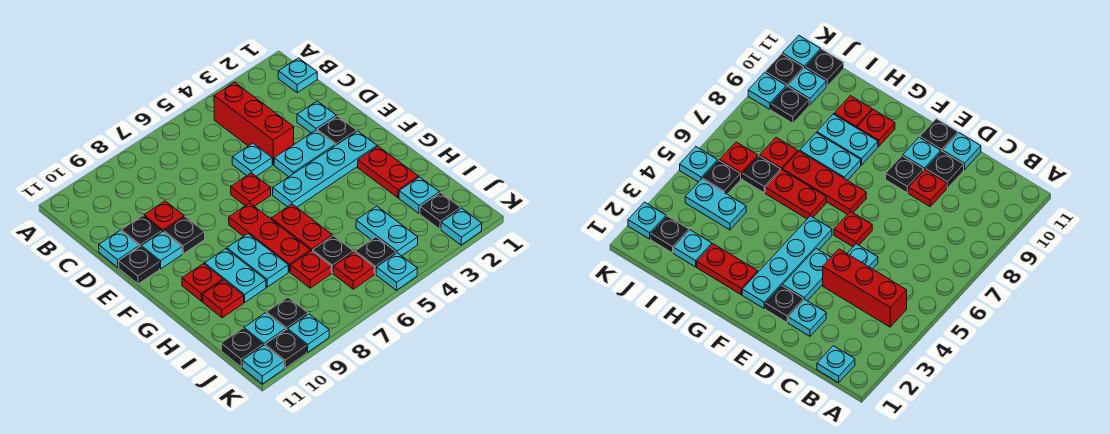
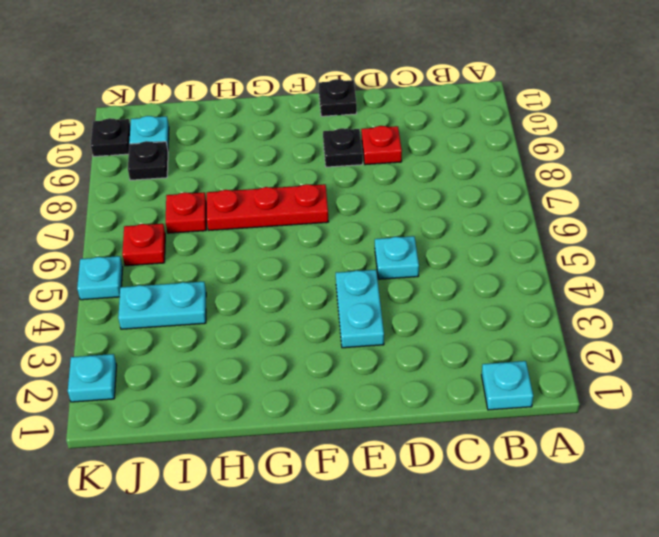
none -> red 1x3 brick [214,82,294,165]
none -> cyan 1x1 plate [297,101,336,133]
none -> black 1x1 plate [121,216,162,247]
none -> cyan 1x1 plate [99,231,139,268]

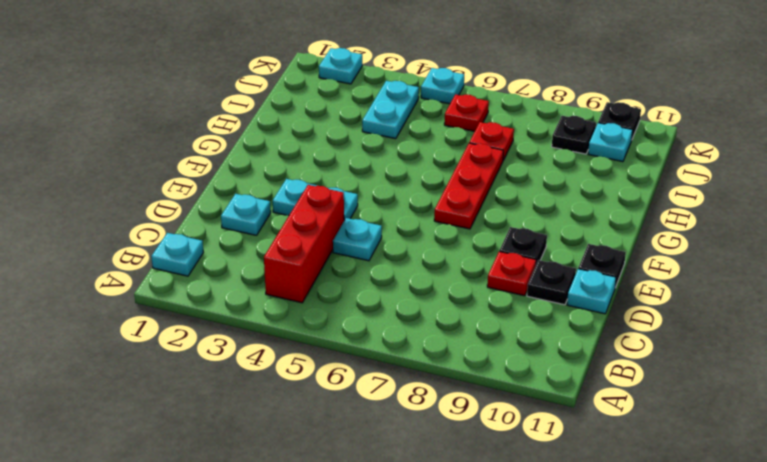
none -> black 1x1 plate [317,116,357,146]
none -> red 1x1 plate [231,173,271,206]
none -> cyan 1x1 plate [141,232,182,269]
none -> cyan 1x4 plate [273,131,377,207]

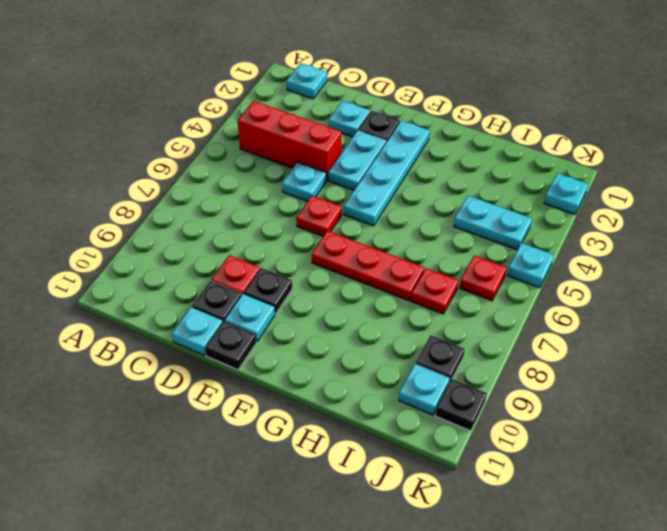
none -> red 1x2 plate [358,146,419,198]
none -> red 1x2 plate [271,204,332,251]
none -> cyan 1x2 plate [227,234,288,287]
none -> cyan 1x2 plate [205,249,266,302]

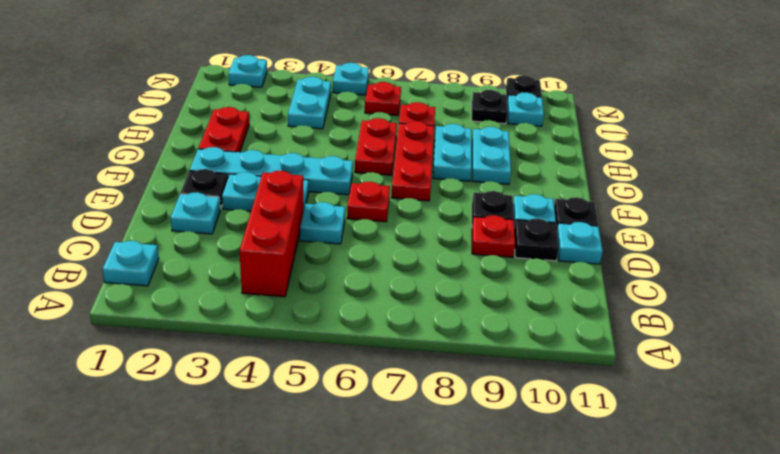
none -> red 1x1 plate [182,264,223,301]
none -> red 1x1 plate [202,280,244,318]
none -> cyan 1x1 plate [399,177,439,213]
none -> black 1x1 plate [313,236,353,273]

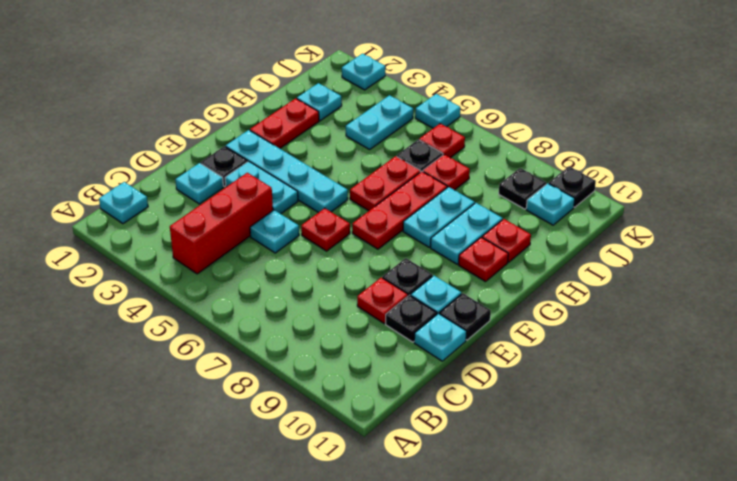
none -> black 1x1 plate [420,193,461,229]
none -> black 1x1 plate [355,237,396,274]
none -> black 1x1 plate [221,328,263,367]
none -> cyan 1x1 plate [288,314,329,352]

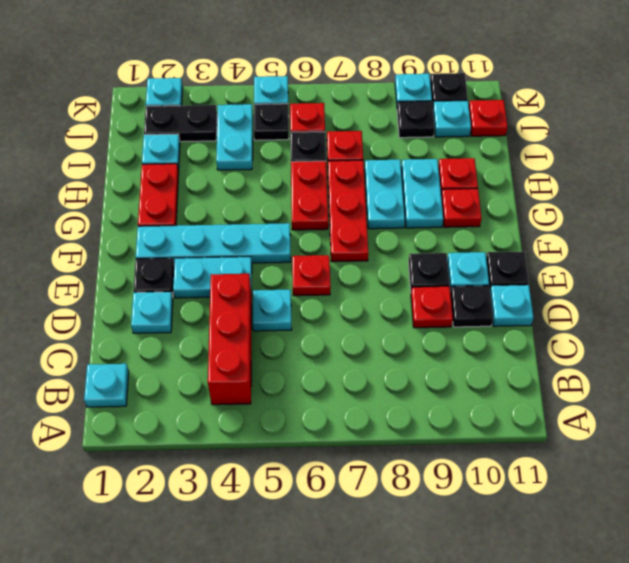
black 1x2 plate [144,105,217,142] -> black 1x1 plate [420,193,461,229]
red 1x1 plate [469,100,508,136] -> black 1x1 plate [221,328,263,367]
none -> cyan 1x1 plate [242,345,284,384]

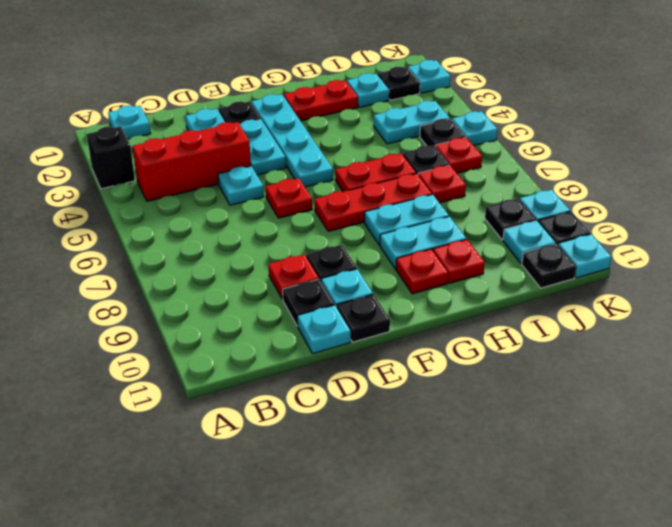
black 1x1 brick [87,126,135,189] -> none

